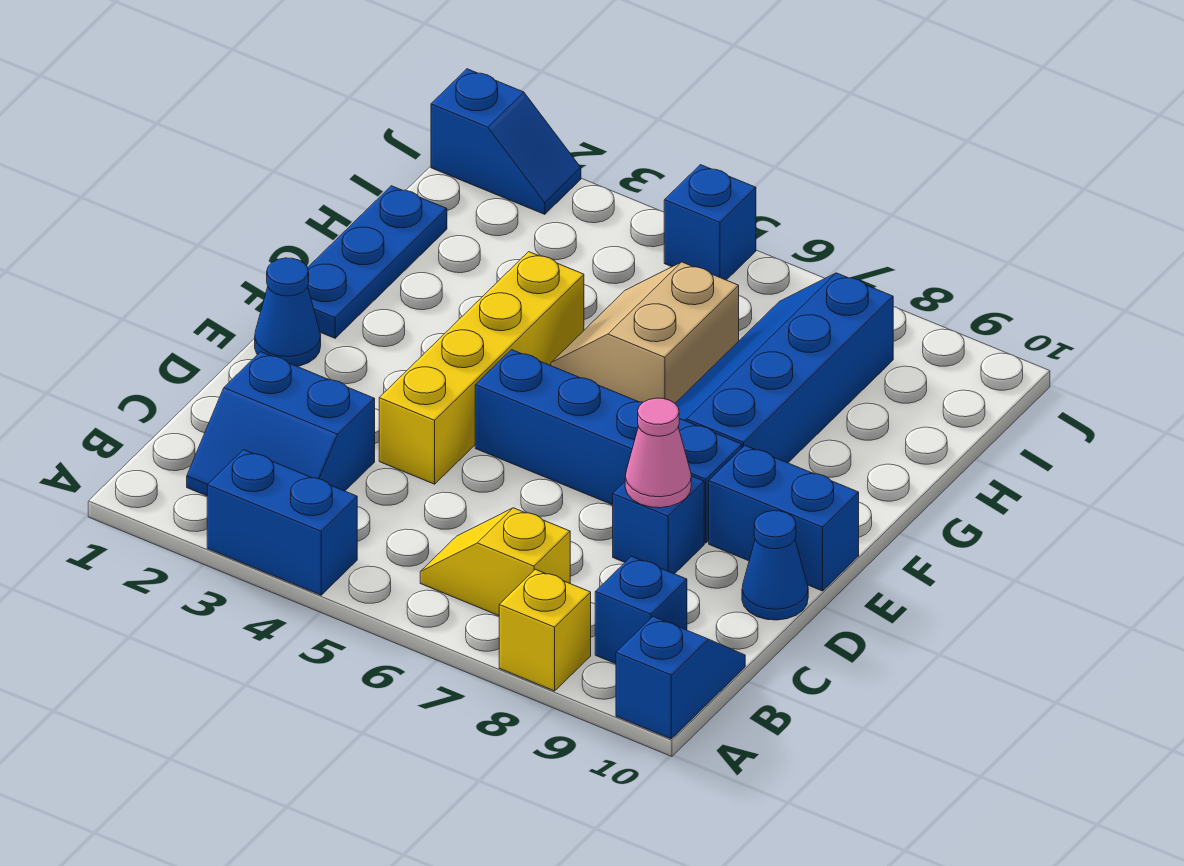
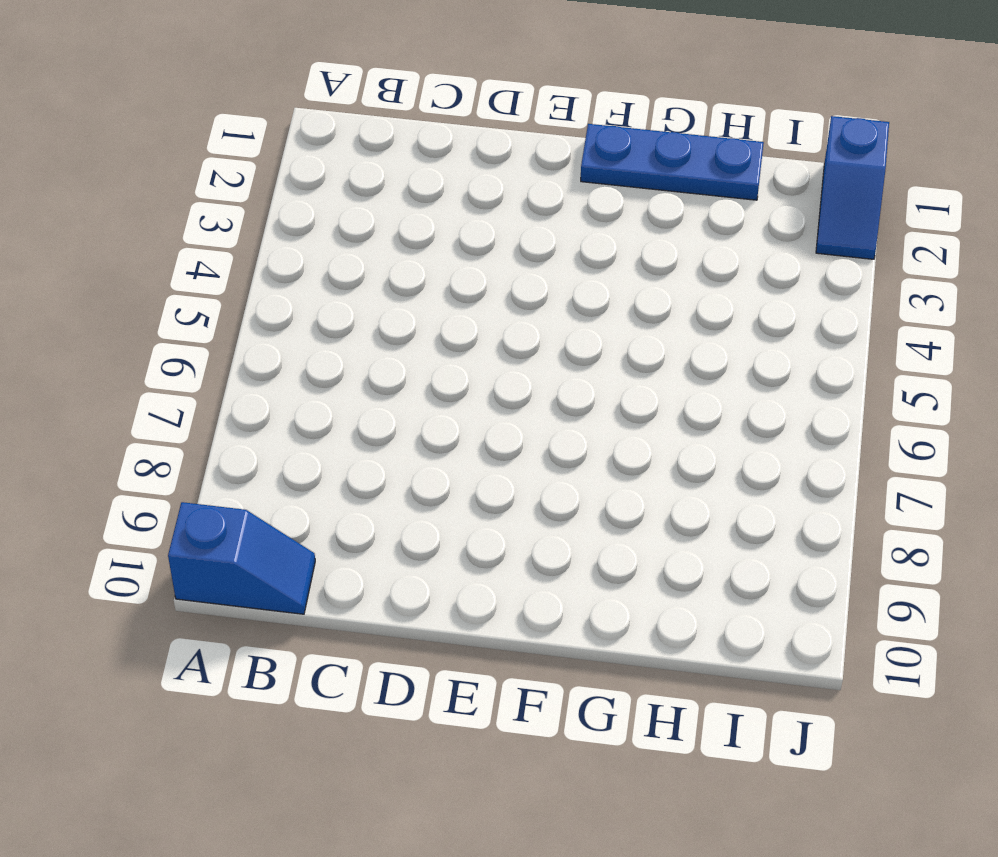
none -> blue 1x2 brick [207,450,357,595]
none -> yellow 1x1 brick [499,569,591,691]
none -> blue 2x2 slope [187,352,375,496]

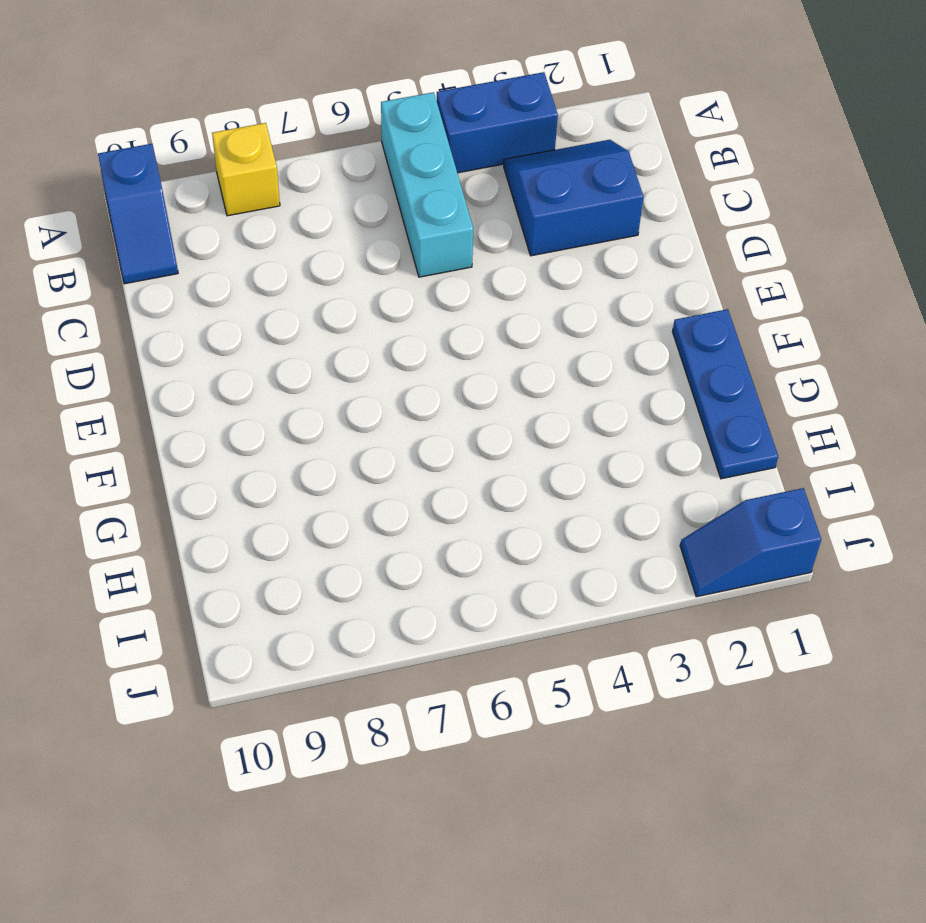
cyan 1x3 brick [381,92,473,277] -> none
none -> yellow 1x2 slope [420,508,570,616]
none -> blue 1x1 brick [595,556,687,664]
none -> yellow 1x4 brick [379,252,584,484]

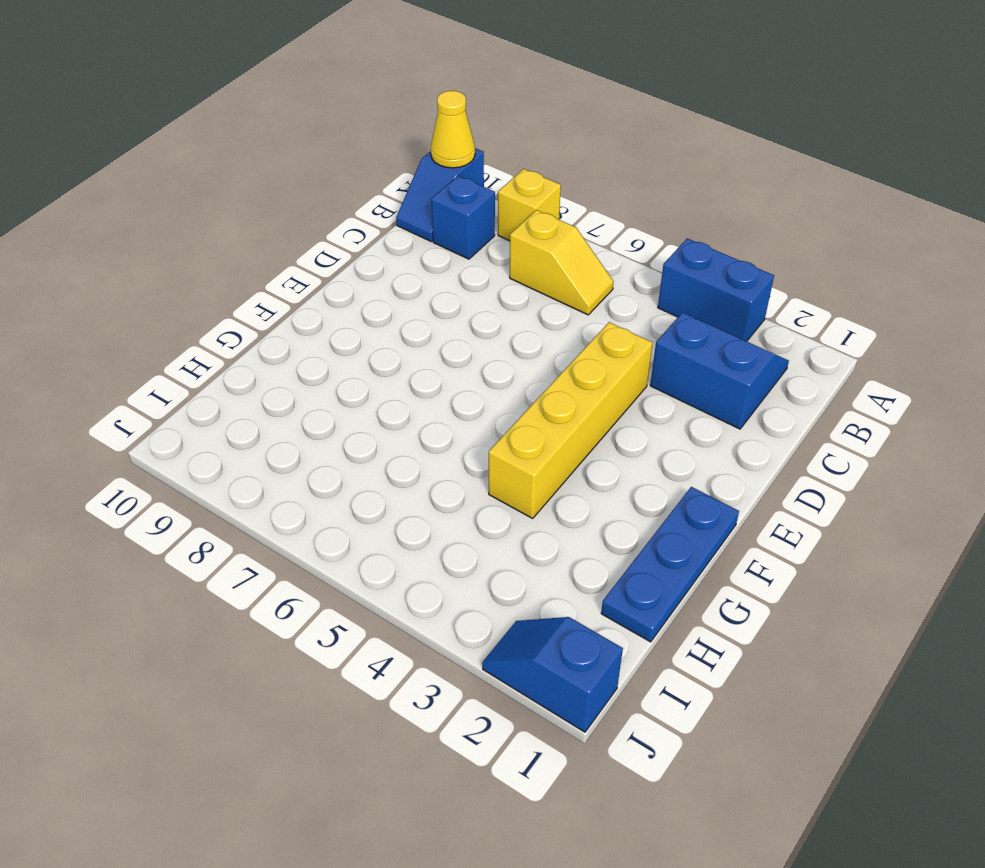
yellow 1x1 cone [431,91,475,168] -> none
none -> blue 1x1 brick [613,476,704,574]
none -> blue 1x1 cone [742,511,808,620]
none -> blue 1x1 cone [255,258,321,366]

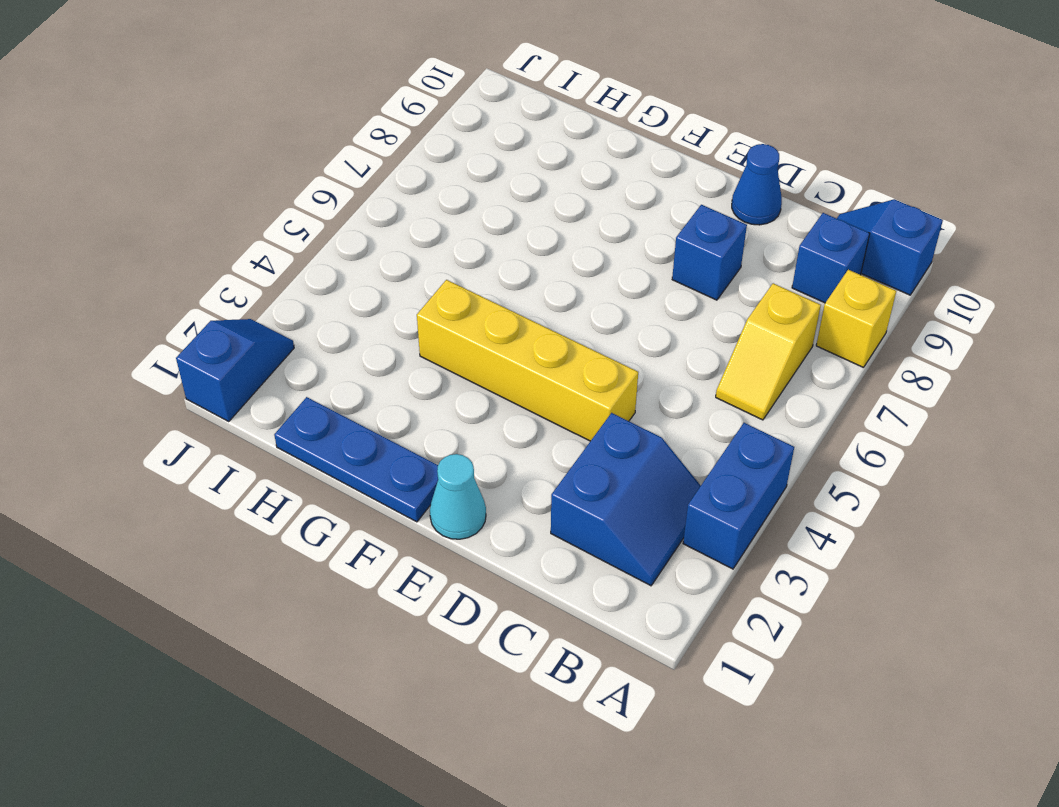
cyan 1x1 cone [430,454,486,539] -> blue 1x1 cone [255,258,321,366]
none -> blue 1x4 brick [475,350,742,543]
none -> blue 1x2 brick [709,446,859,591]
none -> blue 2x4 slope [675,273,893,463]

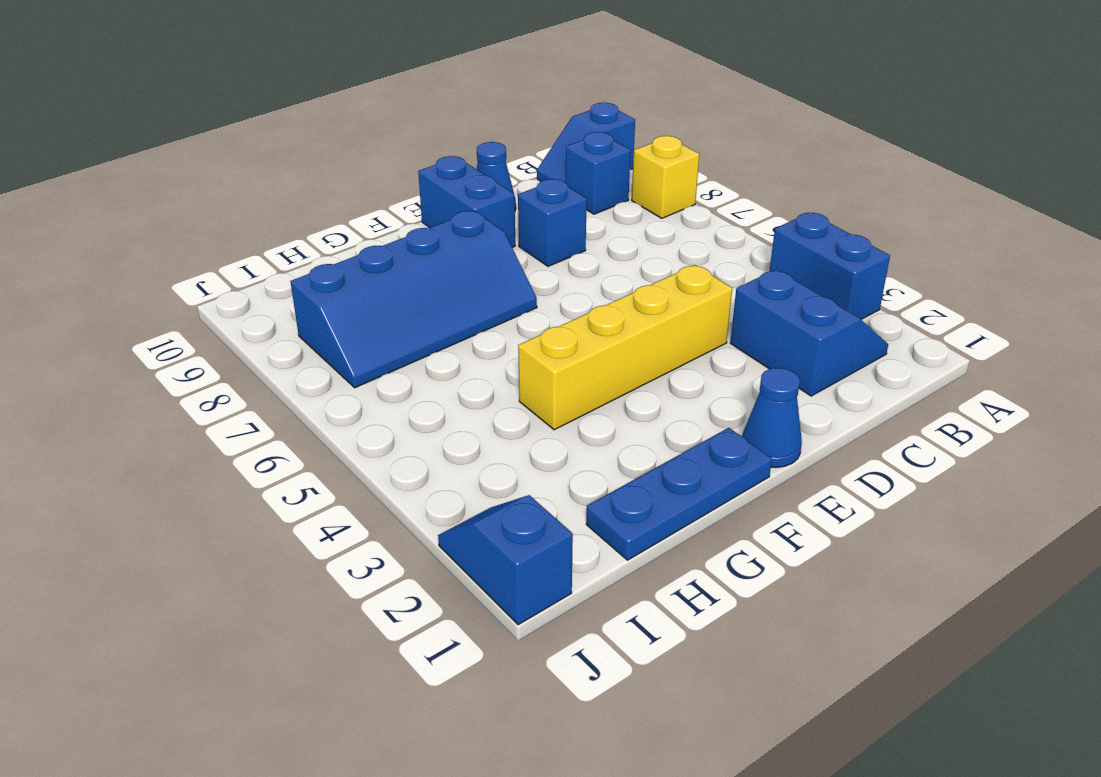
none -> yellow 1x2 slope [420,508,570,616]
none -> blue 1x4 brick [475,350,742,543]
none -> tan 2x2 slope [551,262,739,403]

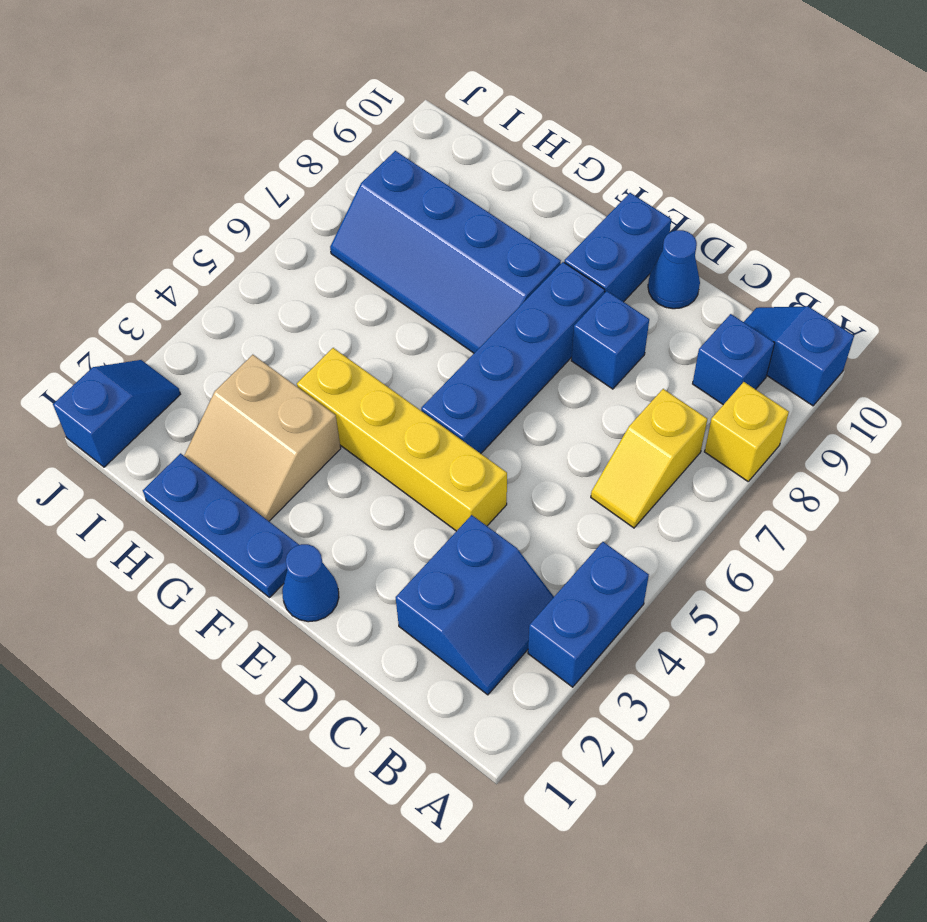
tan 2x2 slope [184,355,341,521] -> tan 2x2 slope moved to [551,262,739,403]
none -> blue 1x1 brick [664,165,756,280]
none -> pink 1x1 cone [625,398,691,508]

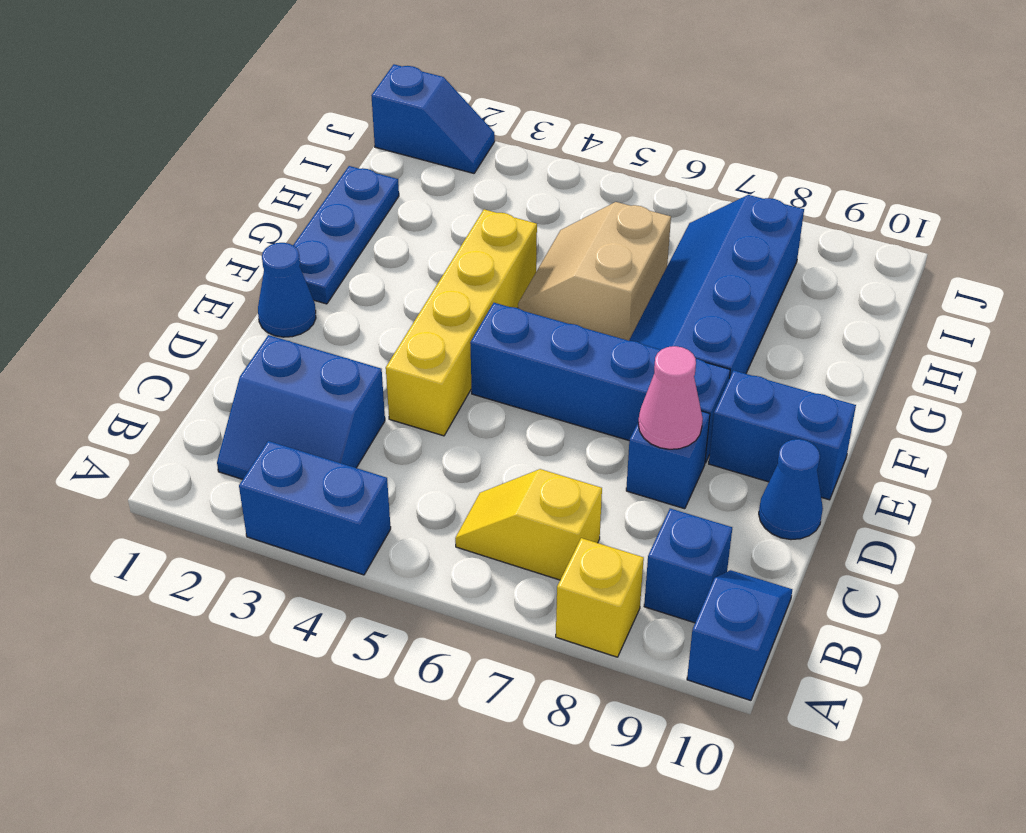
none -> blue 1x1 brick [664,165,756,280]

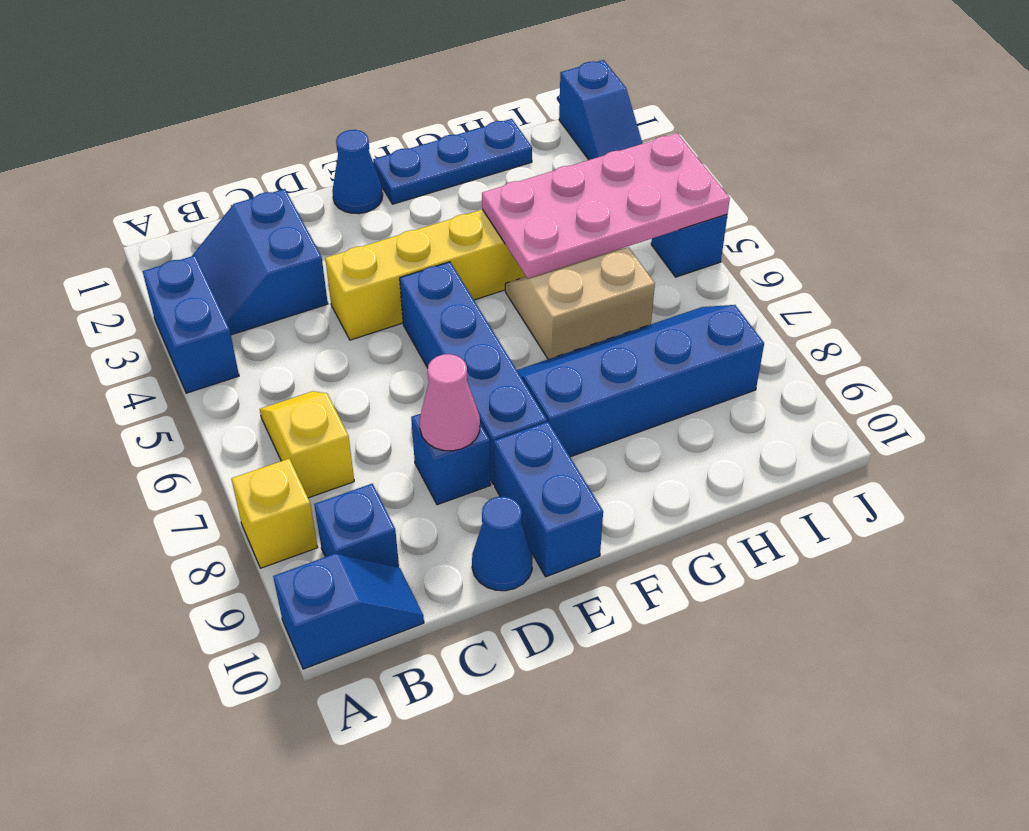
pink 2x4 plate [482,133,730,278] -> none

